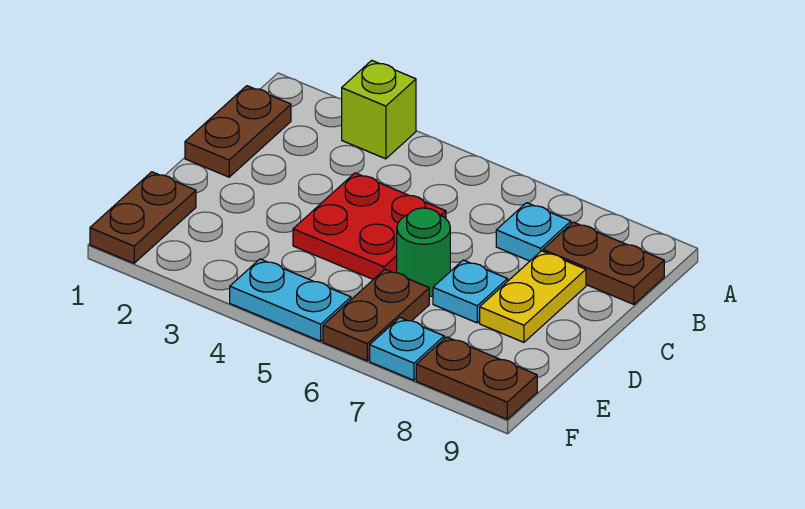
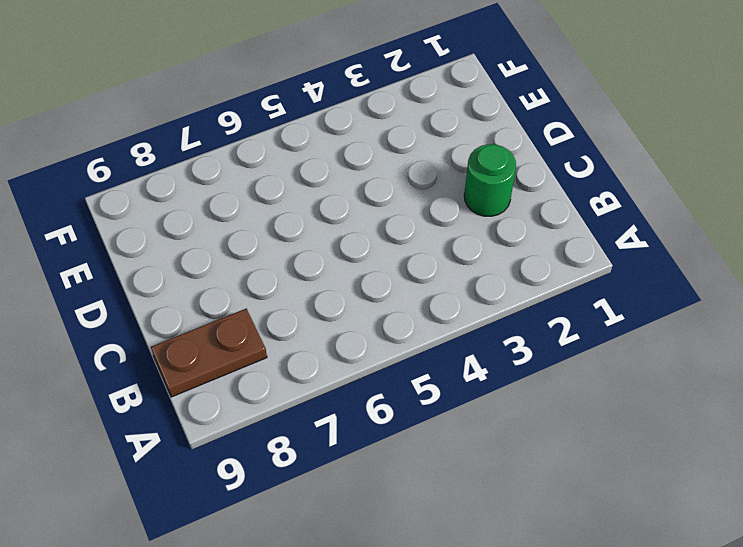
green 1x1 round brick [464,144,516,216] -> green 1x1 round brick moved to [397,208,450,297]
none -> lime 1x1 brick [342,60,416,159]
none -> brown 1x2 plate [185,86,291,177]
none -> cyan 1x1 plate [496,203,571,261]

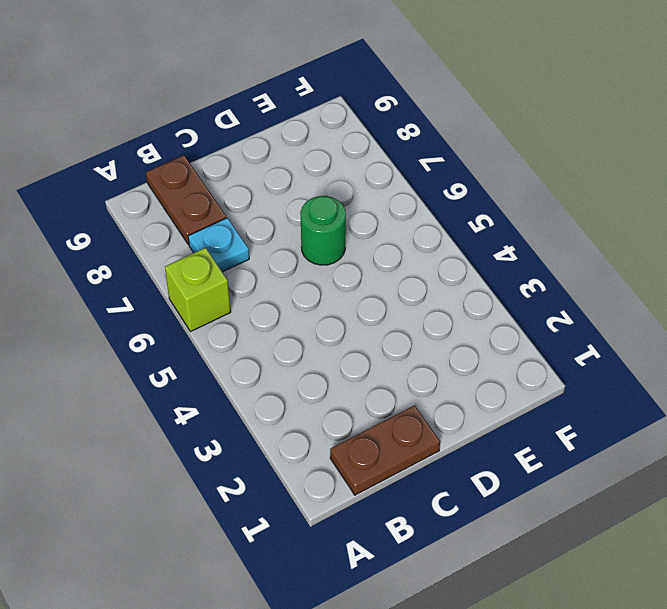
lime 1x1 brick [165,248,231,332] -> lime 1x1 brick moved to [342,60,416,159]
none -> red 2x2 plate [293,173,446,279]
none -> yellow 1x2 plate [480,251,586,342]
none -> cyan 1x1 plate [433,260,508,323]

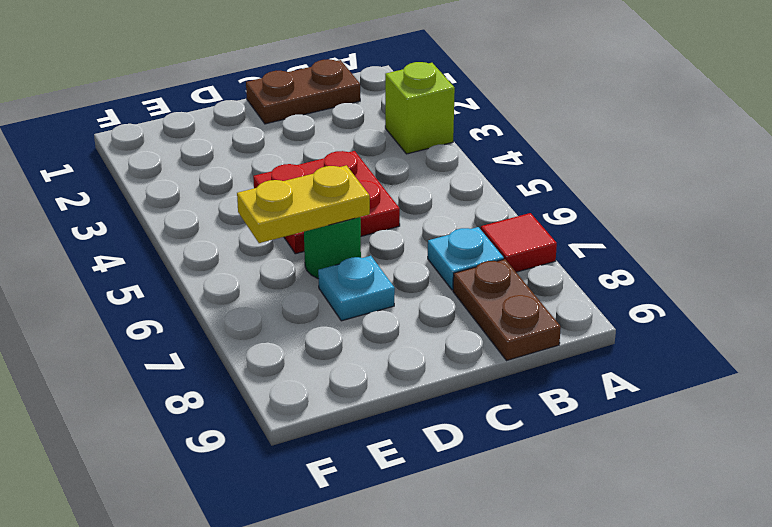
red 1x1 tile [481,213,557,272] -> none
yellow 1x2 plate [237,165,370,243] -> yellow 1x2 plate moved to [480,251,586,342]
none -> brown 1x2 plate [90,172,196,263]
none -> brown 1x2 plate [323,269,429,361]
none -> cyan 1x2 plate [230,259,351,341]

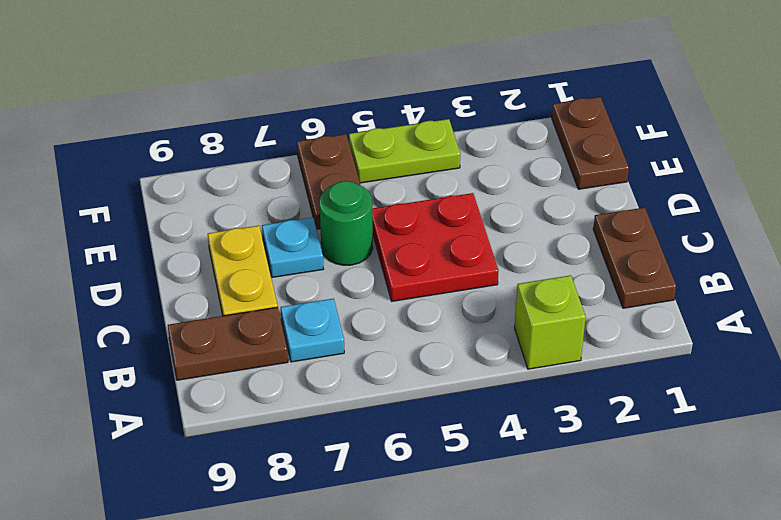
lime 1x2 plate [349,119,460,183] -> cyan 1x2 plate [230,259,351,341]
none -> cyan 1x1 plate [370,318,444,380]
none -> brown 1x2 plate [416,337,537,419]

